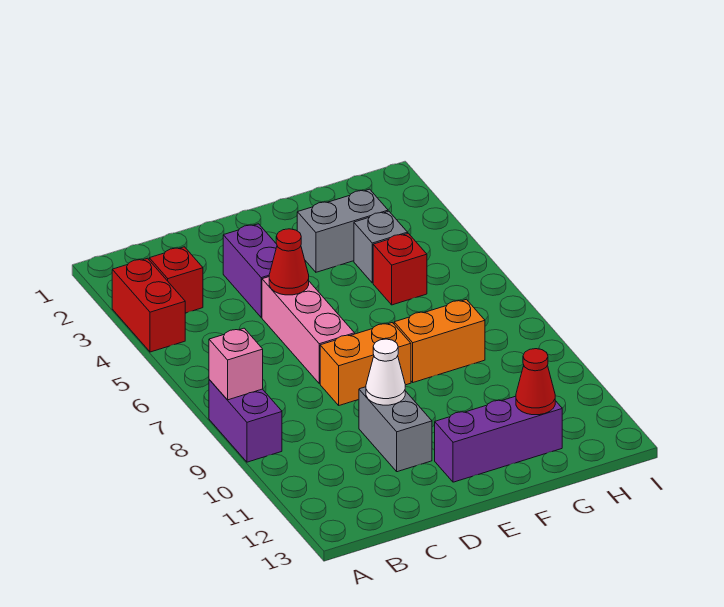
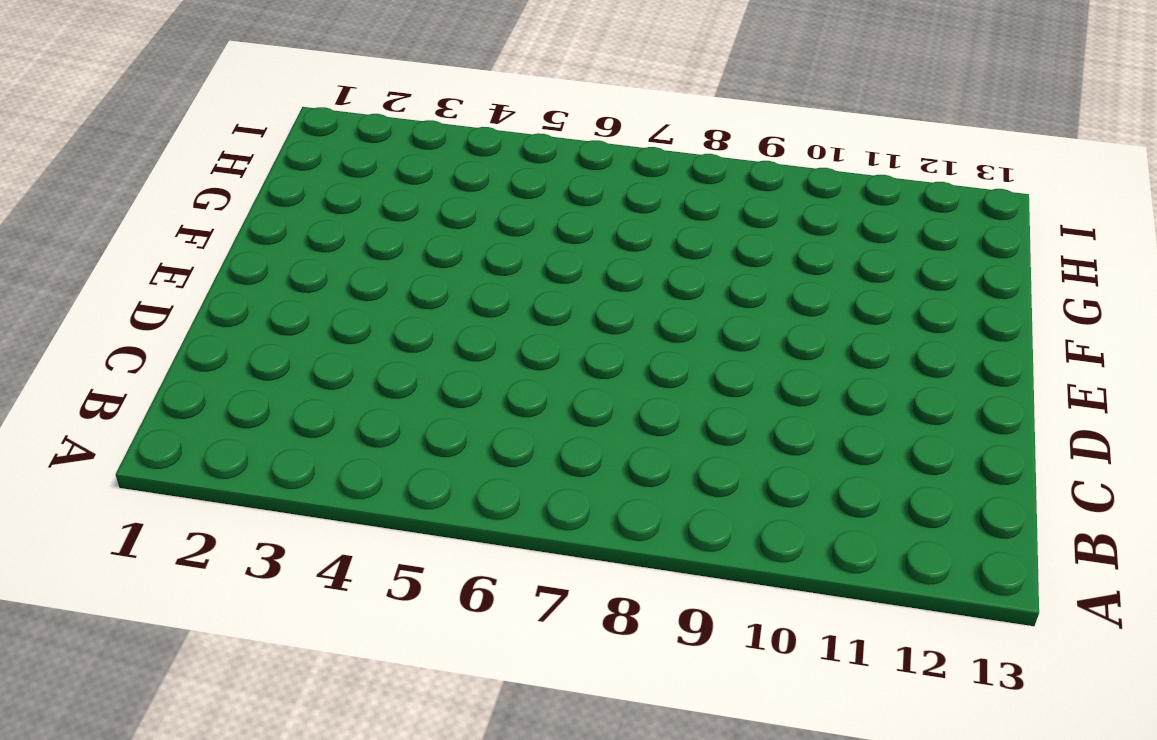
none -> red 1x2 brick [112,258,185,352]
none -> purple 1x2 brick [209,380,282,462]
none -> red 1x1 brick [149,247,203,313]

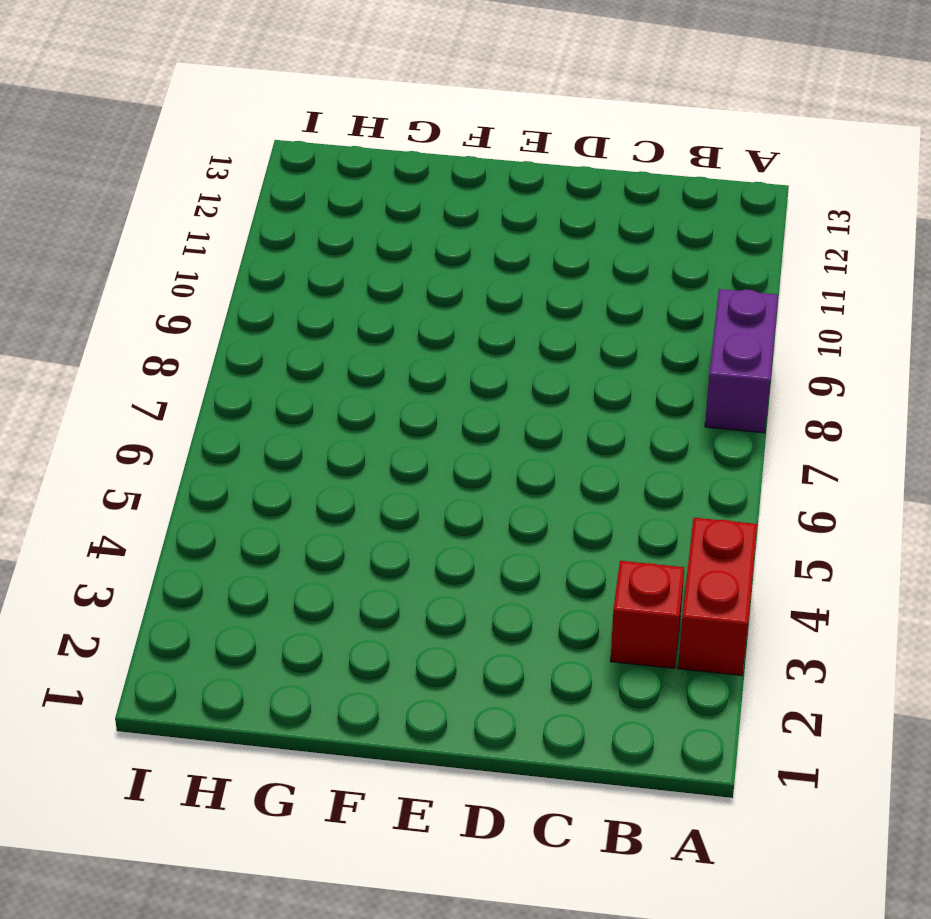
none -> purple 1x2 brick [223,224,277,317]
none -> pink 1x3 brick [262,277,355,384]
none -> orange 1x2 brick [320,323,411,405]

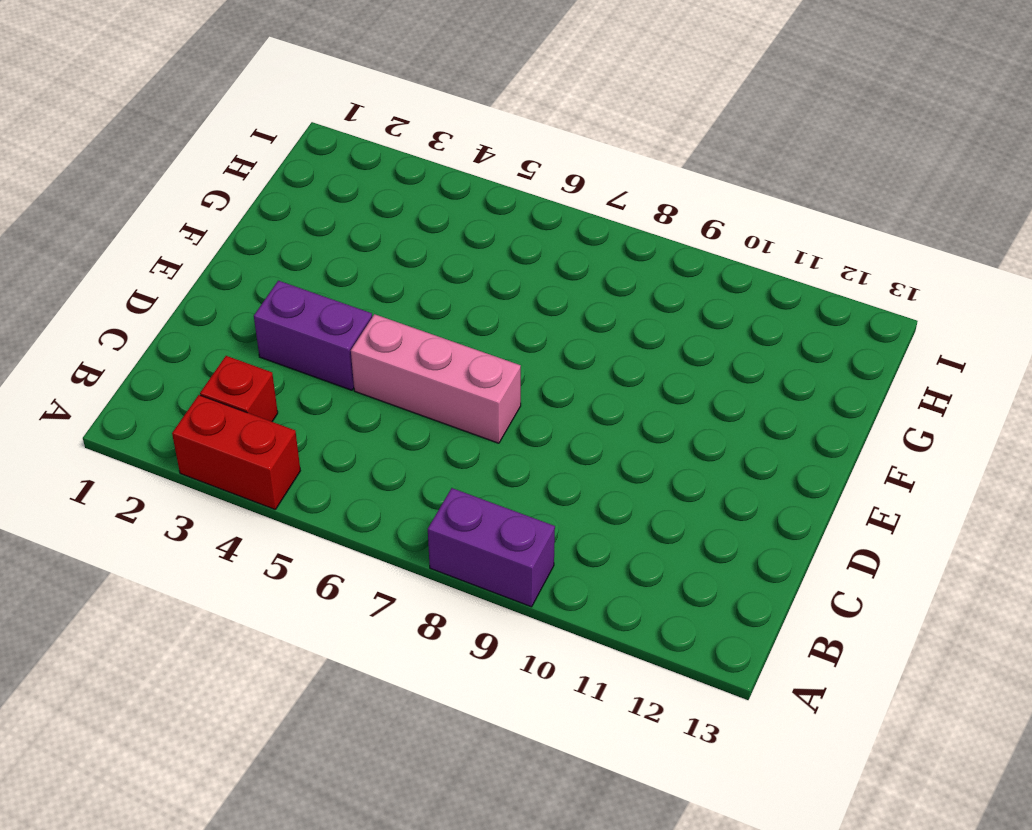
none -> orange 1x2 brick [320,323,411,405]
none -> grey 1x2 brick [359,387,432,472]
none -> purple 1x3 brick [435,396,562,482]

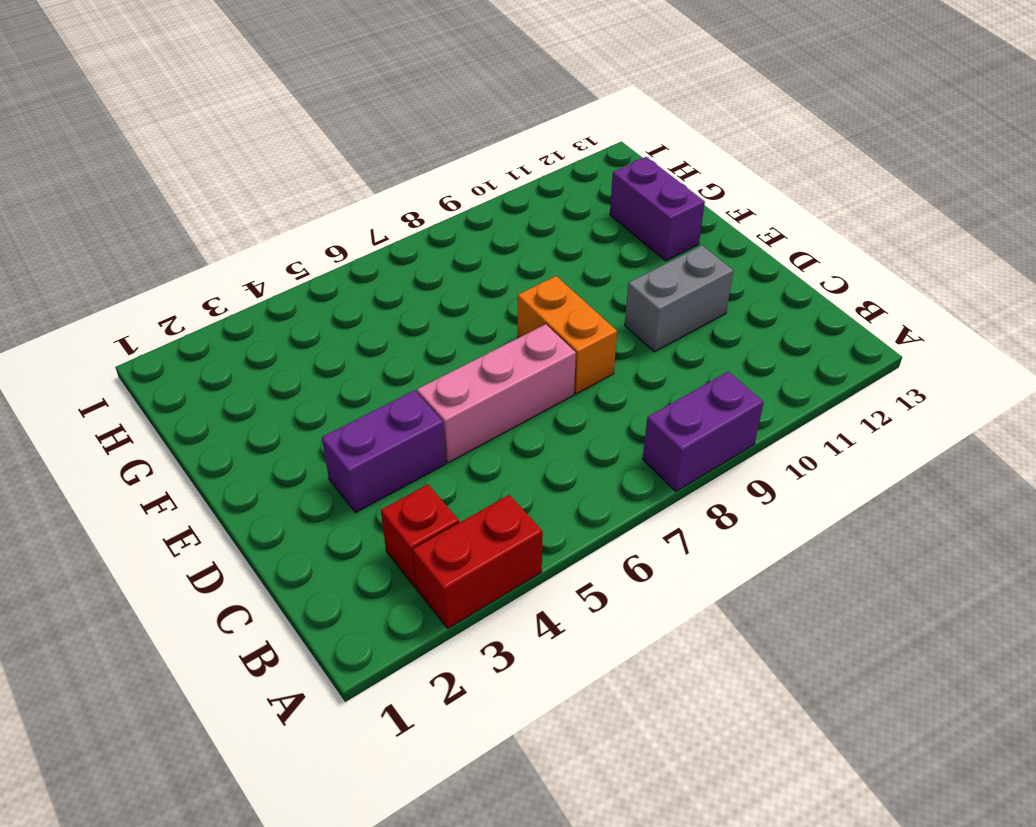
purple 1x2 brick [610,157,705,261] -> purple 1x3 brick [435,396,562,482]
none -> grey 1x2 brick [297,189,388,272]
none -> orange 1x2 brick [394,299,485,382]
none -> grey 1x1 brick [354,211,408,283]

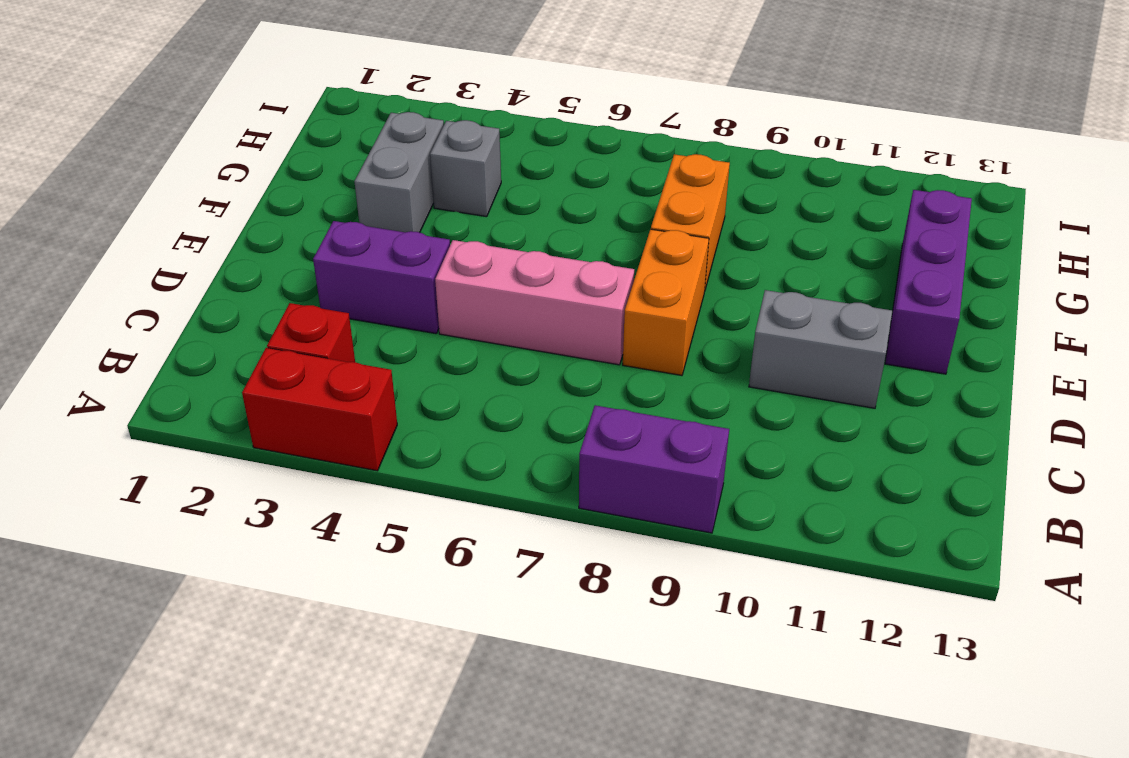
none -> red 1x1 brick [373,233,427,305]
none -> pink 1x1 brick [209,328,263,400]
none -> red 1x1 cone [269,229,309,295]

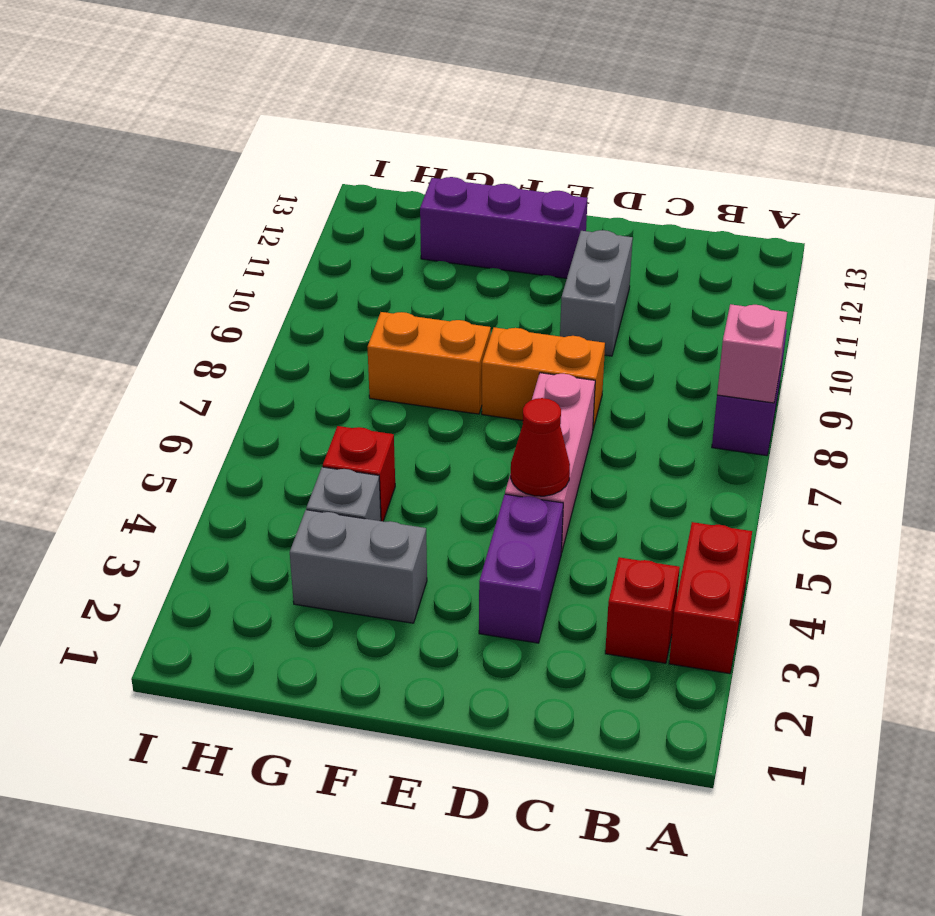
none -> white 1x1 cone [366,339,405,405]
none -> red 1x1 cone [516,349,555,415]

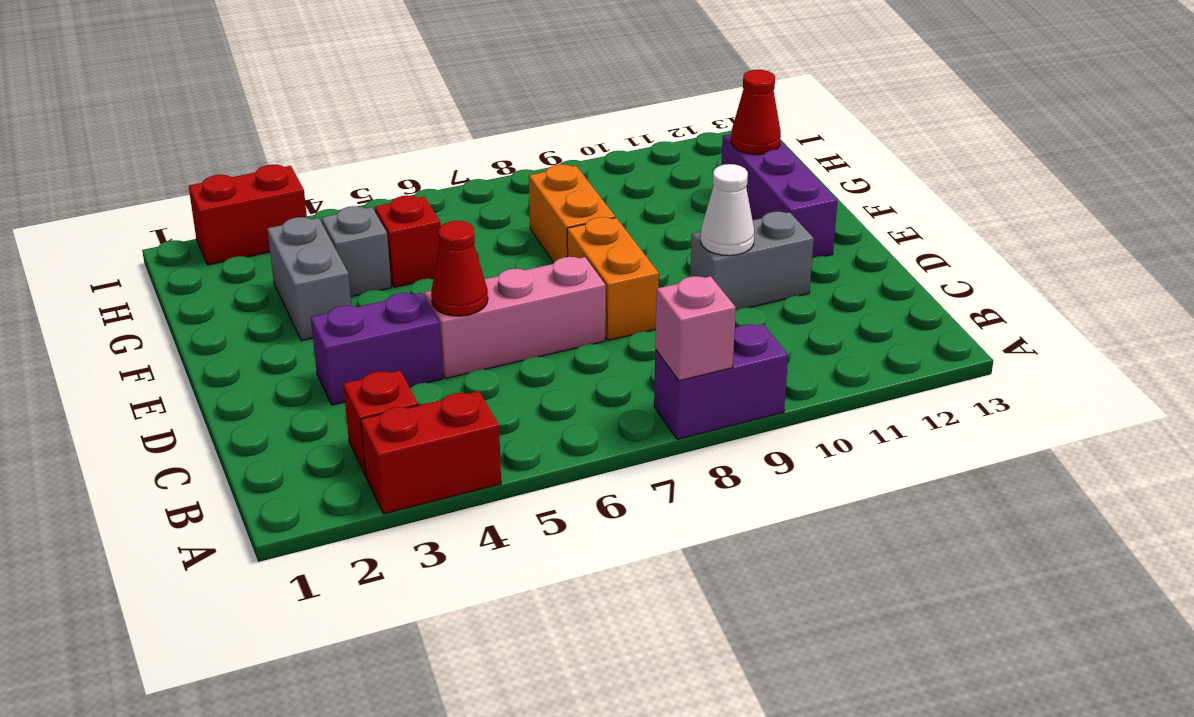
red 1x2 brick [189,164,307,265] -> none

